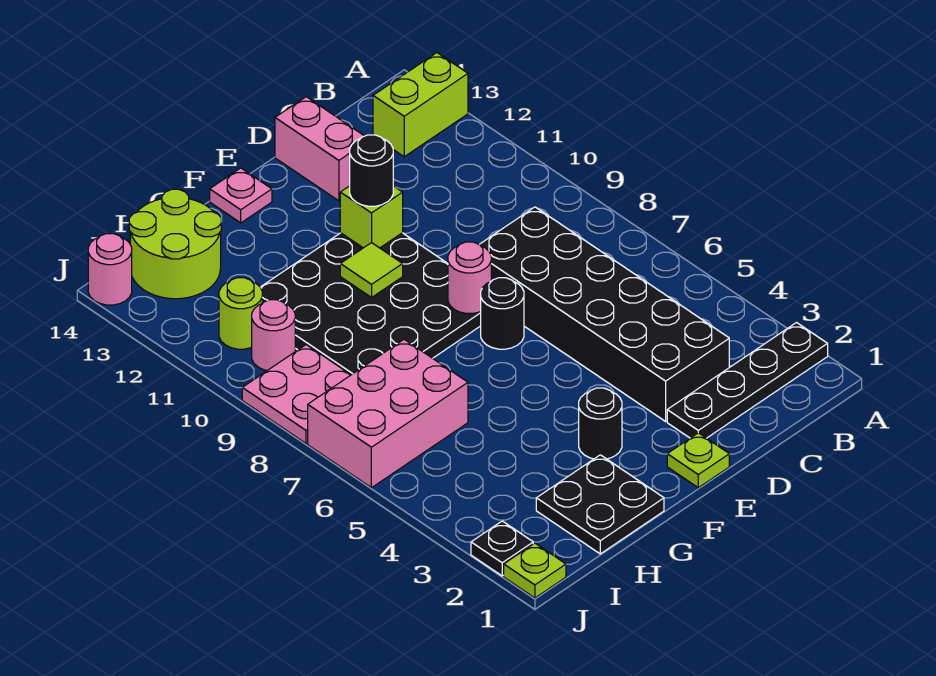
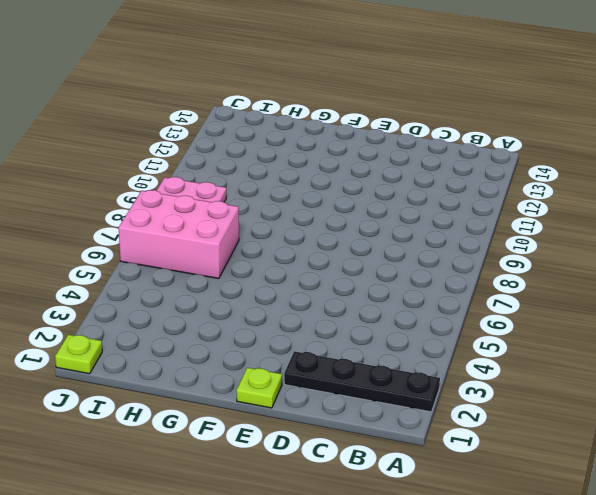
none -> lime 1x2 brick [373,53,468,157]
none -> black 2x6 brick [479,207,729,421]
none -> pink 1x2 brick [275,97,364,201]

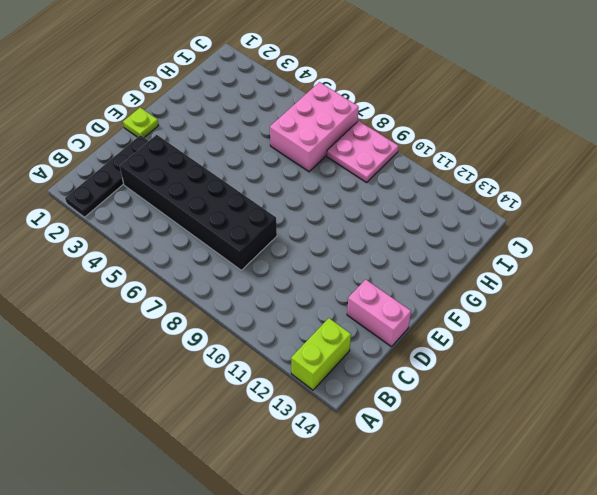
none -> black 1x1 round brick [481,278,524,349]
none -> black 4x4 plate [260,233,481,375]
none -> black 1x1 round brick [579,388,622,459]

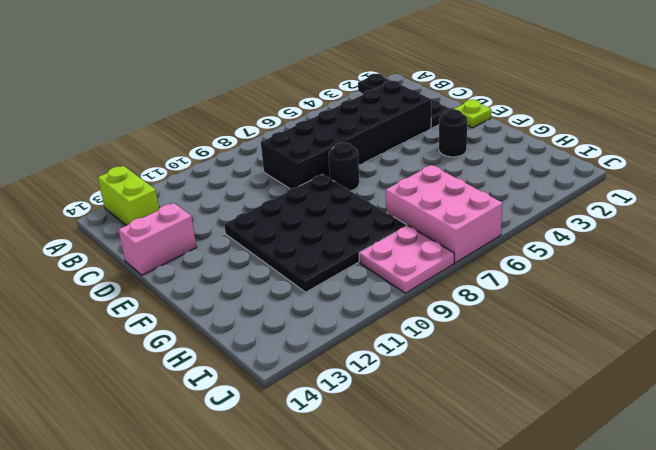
none -> pink 1x1 plate [210,168,272,223]
none -> black 2x2 plate [536,455,664,554]
none -> lime 2x2 round brick [129,189,221,299]

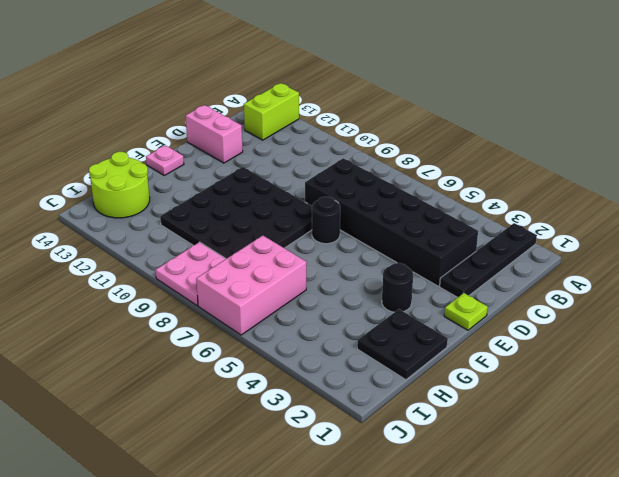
none -> pink 1x1 round brick [252,300,295,370]
none -> lime 1x1 round brick [219,278,262,349]
none -> lime 1x1 plate [504,543,566,598]

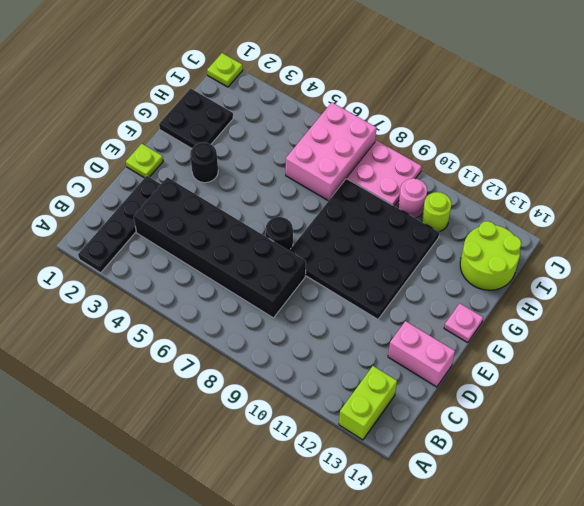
none -> black 1x1 plate [471,521,533,576]
none -> pink 1x1 round brick [88,234,132,305]
none -> pink 1x1 round brick [448,242,491,313]

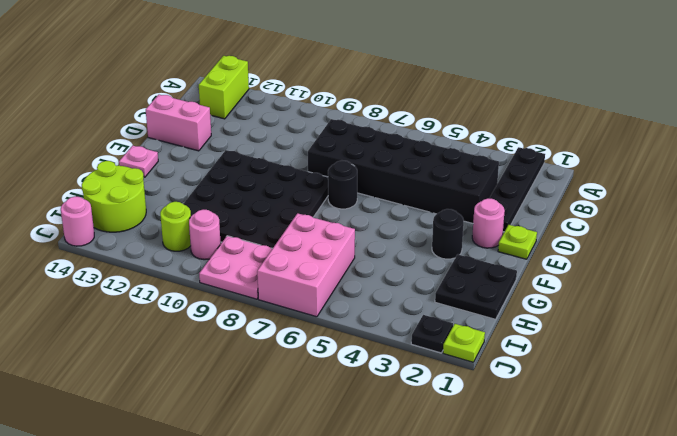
pink 1x1 round brick [472,199,505,248] -> pink 1x1 round brick moved to [448,242,491,313]
none -> lime 1x1 brick [340,186,403,248]
none -> lime 1x1 tile [340,243,403,298]
none -> black 1x1 round brick [350,135,393,206]

